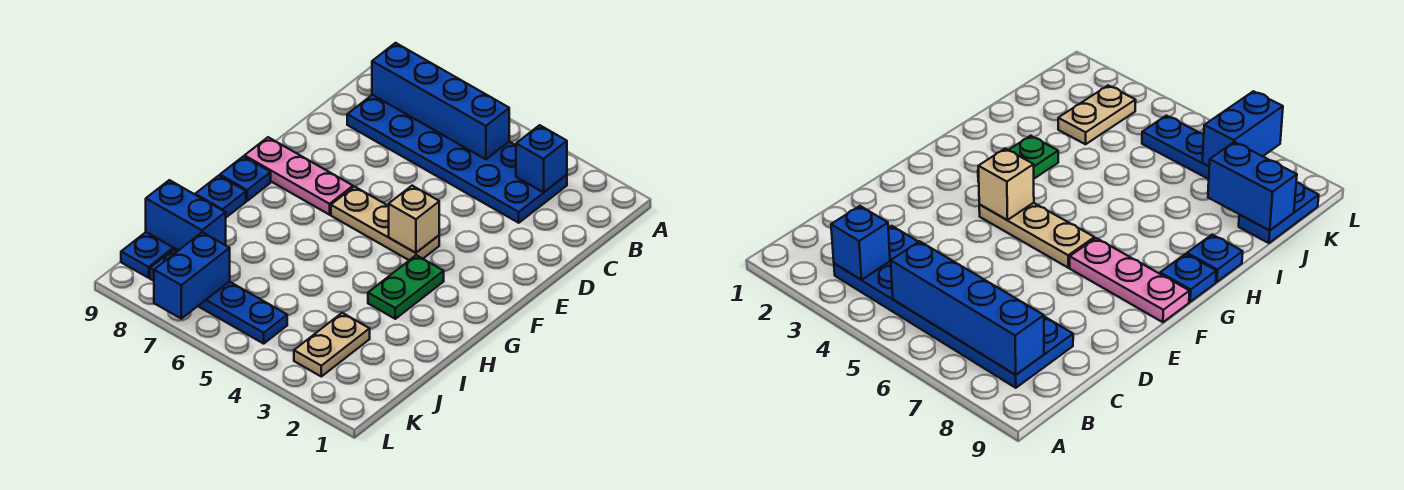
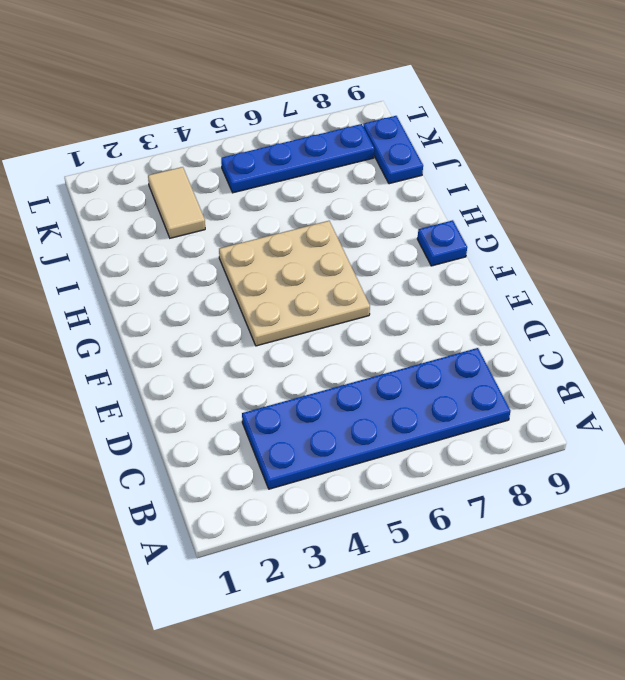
tan 3x3 plate [219,221,370,346] -> tan 1x3 plate [331,187,439,260]
tan 1x2 tile [148,167,205,238] -> tan 1x2 plate [294,313,370,376]
none -> pink 1x3 plate [245,137,353,215]
none -> green 1x2 plate [368,255,444,319]
none -> blue 1x1 plate [195,176,246,217]

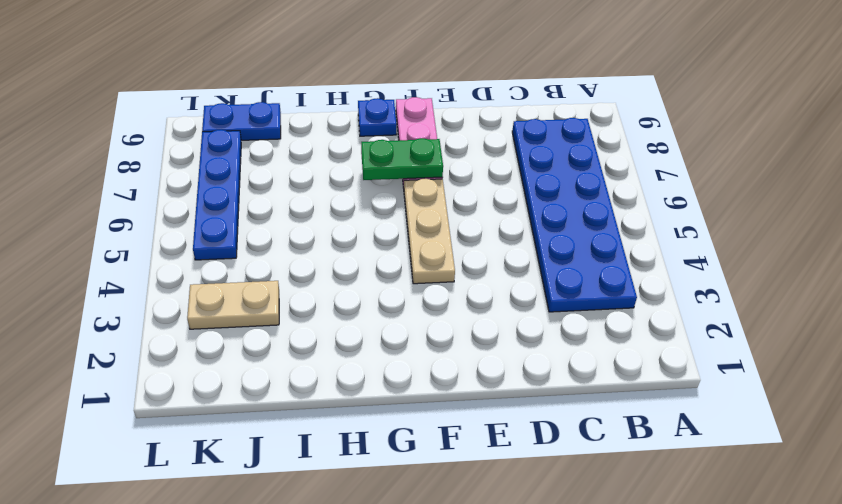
green 1x2 plate [361,138,443,180] -> green 1x2 plate moved to [368,255,444,319]
none -> blue 1x1 plate [195,176,246,217]
none -> blue 1x1 brick [516,125,567,192]
none -> blue 1x4 brick [372,43,509,159]

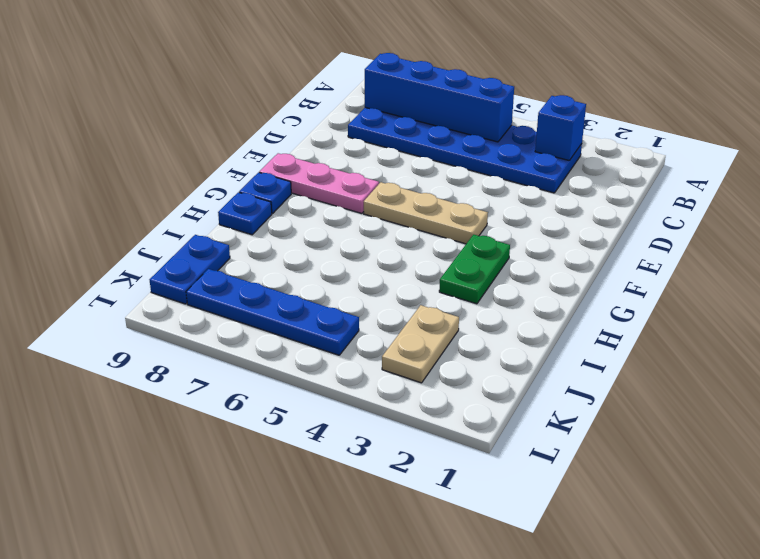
none -> tan 1x1 brick [389,186,439,253]
none -> blue 1x2 brick [146,180,226,251]
none -> blue 1x2 brick [154,232,230,319]

